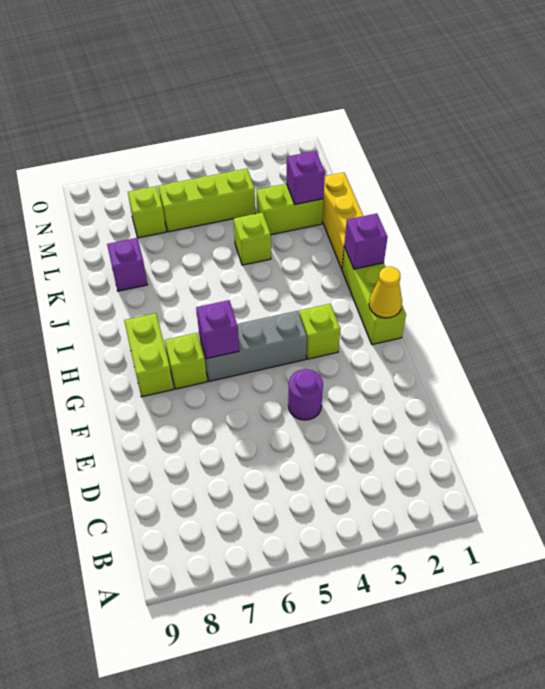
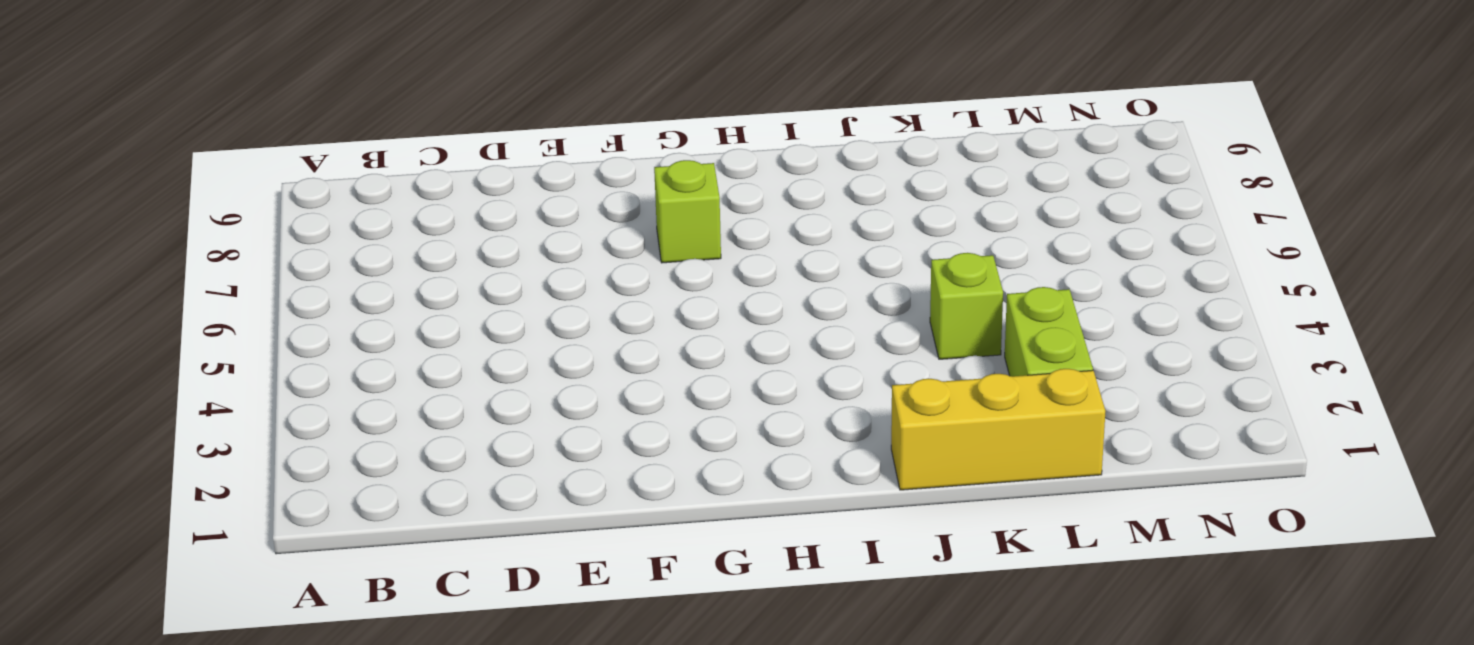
none -> purple 1x1 round brick [288,369,323,420]
none -> lime 1x3 brick [342,247,406,345]
none -> lime 1x1 brick [299,304,340,359]

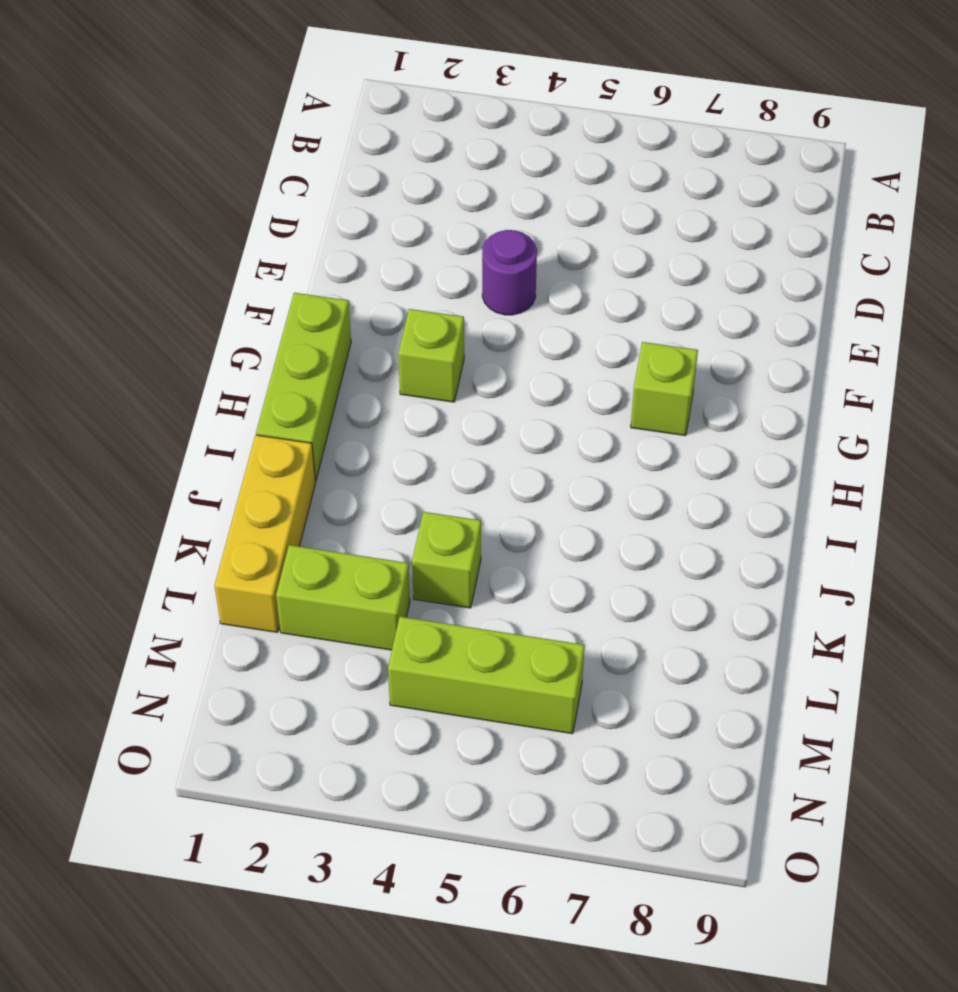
none -> grey 1x3 brick [199,311,307,381]
none -> lime 1x2 brick [124,313,173,397]
none -> purple 1x1 brick [107,238,148,291]

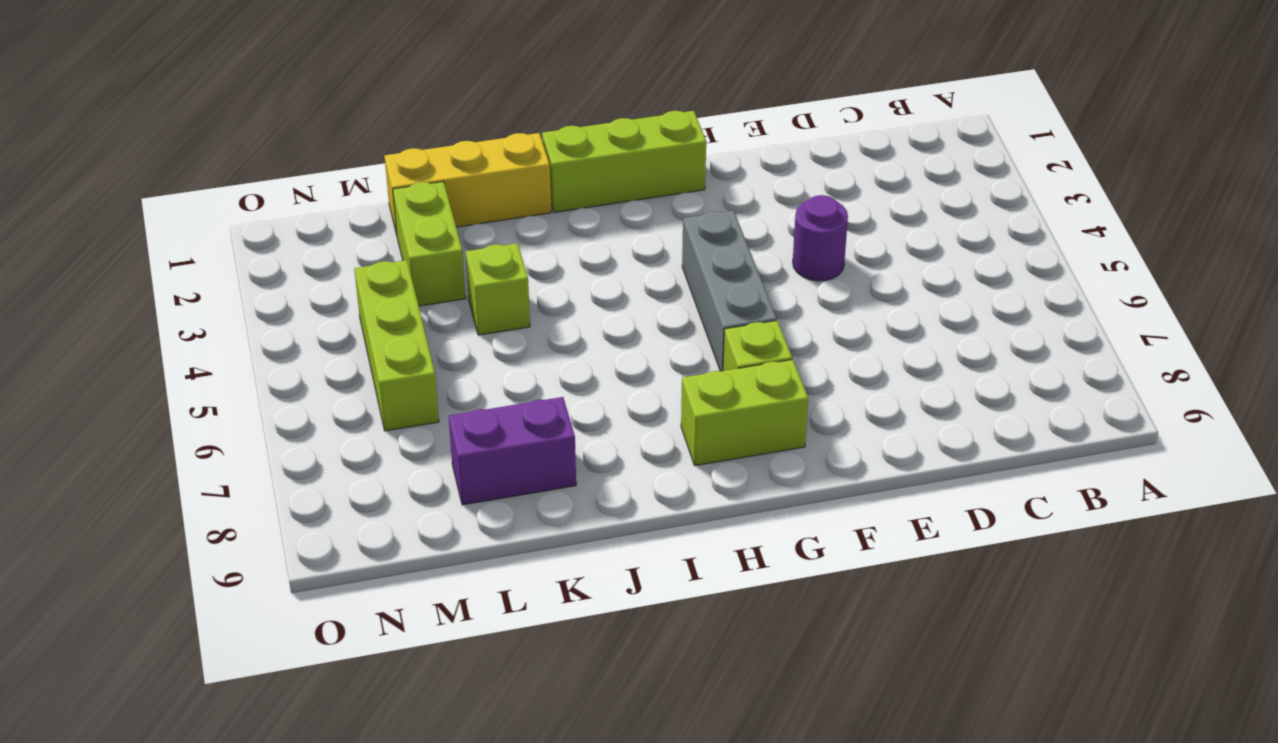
purple 1x2 brick [449,397,576,505] -> purple 1x1 brick [107,238,148,291]
none -> lime 1x1 brick [299,304,340,359]
none -> lime 1x1 brick [128,186,166,238]
none -> yellow 1x1 cone [369,267,402,318]

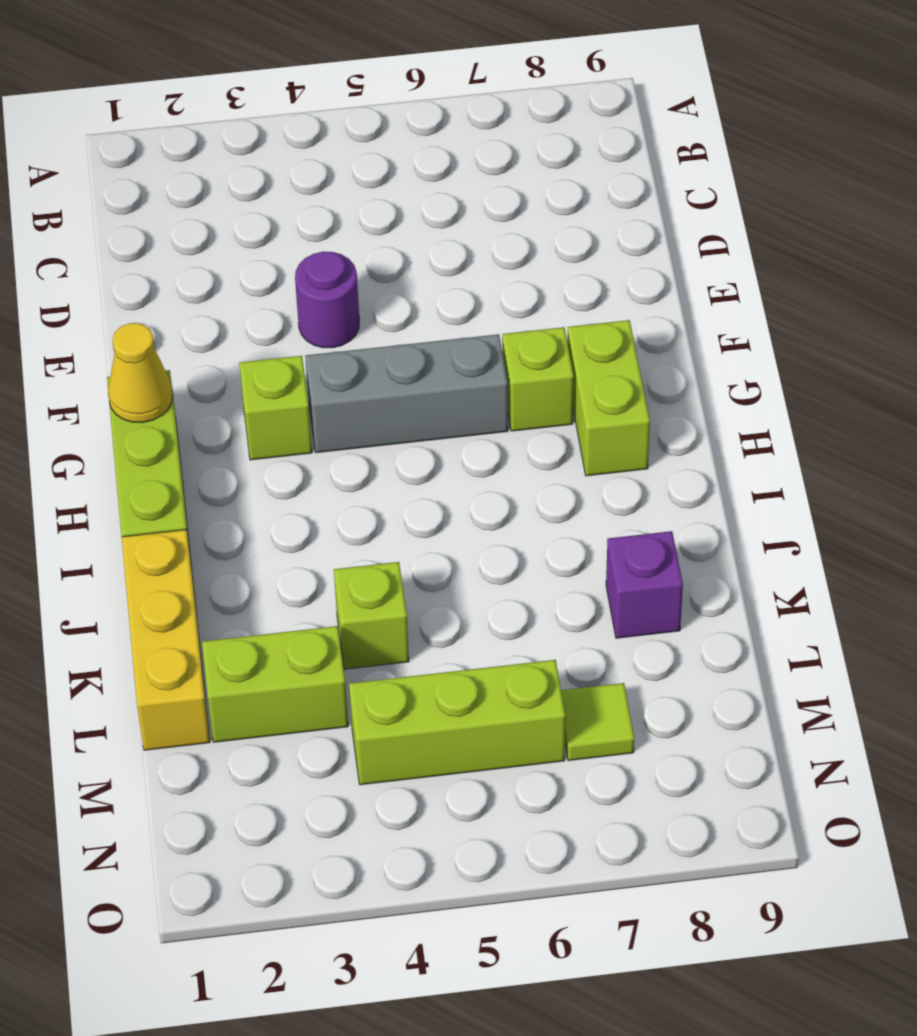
lime 1x1 tile [561,683,634,761] -> lime 1x1 brick [128,186,166,238]
none -> purple 1x1 brick [196,300,239,359]
none -> purple 1x1 brick [344,214,388,269]
none -> purple 1x1 brick [287,151,325,205]

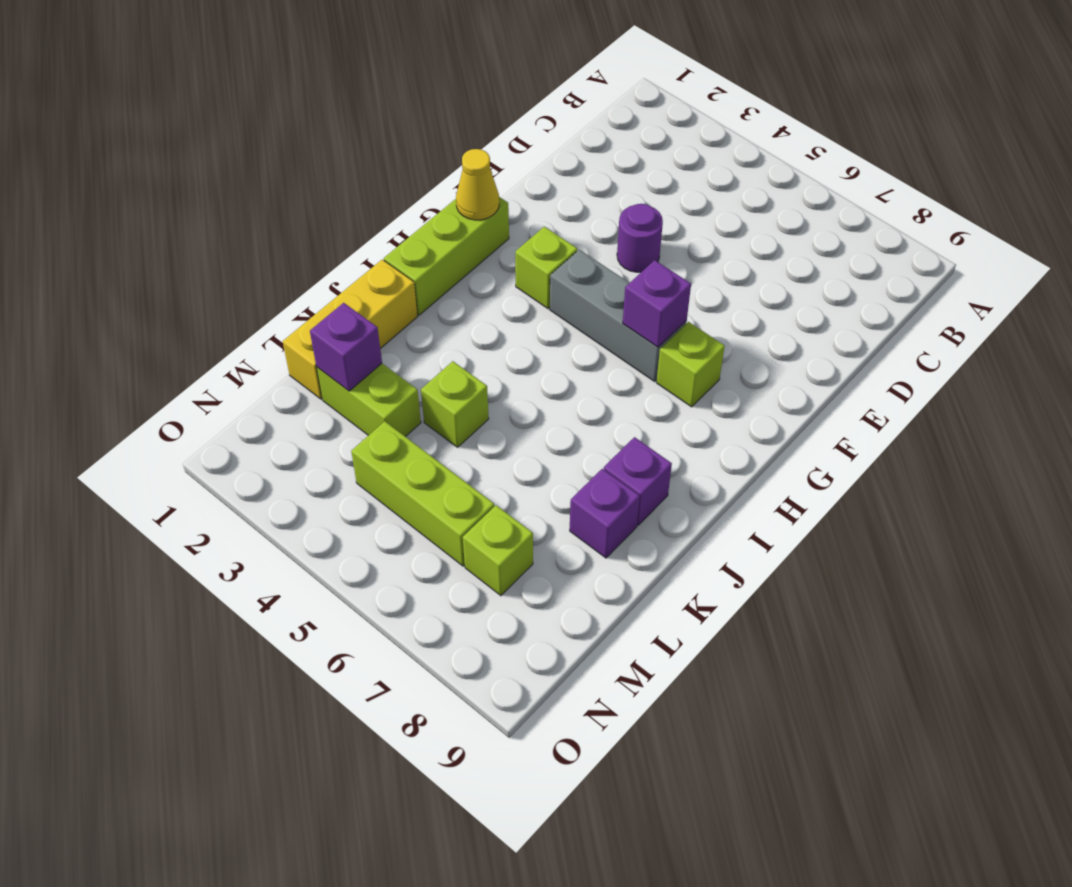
purple 1x1 brick [604,437,672,525] -> purple 1x1 brick moved to [344,214,388,269]
none -> lime 1x2 brick [124,313,173,397]

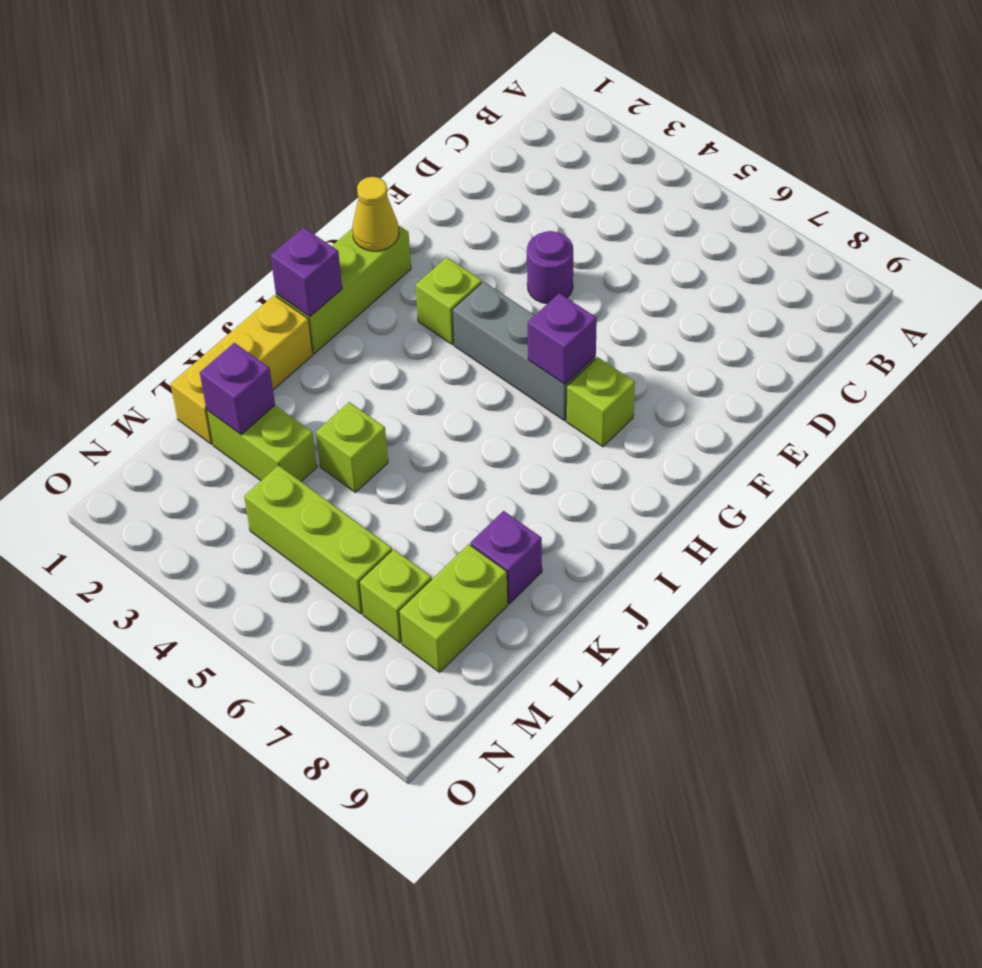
lime 1x2 brick [399,544,508,672] -> lime 1x2 brick moved to [124,313,173,397]

